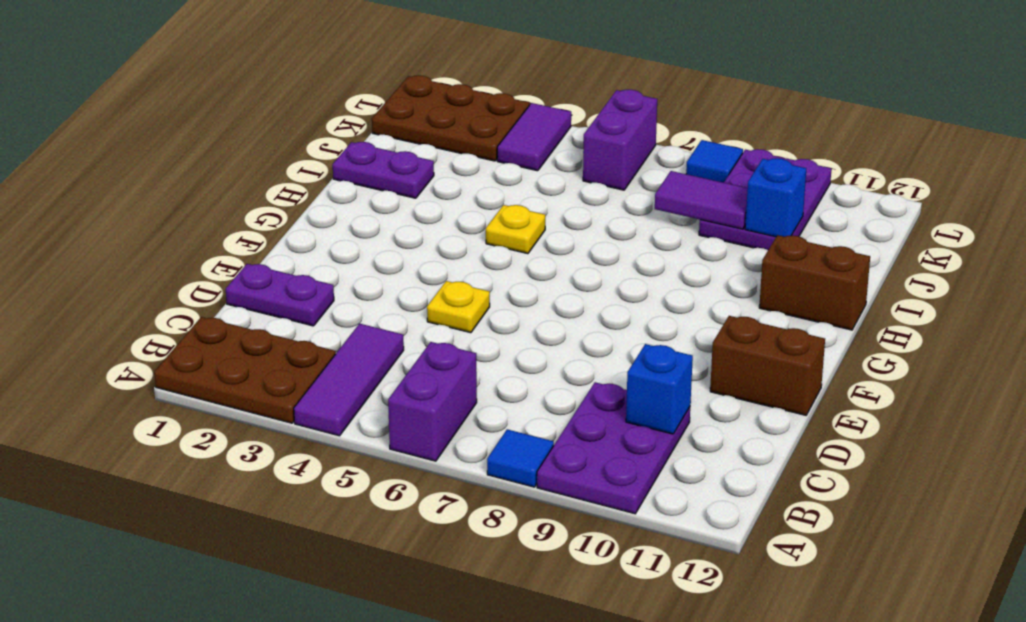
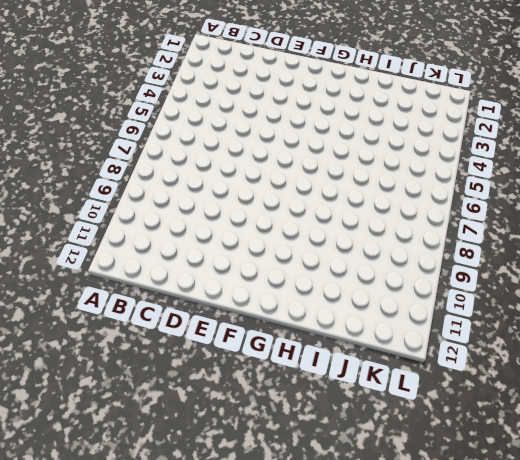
none -> brown 2x3 plate [154,317,336,423]
none -> purple 1x3 tile [294,324,404,436]
none -> purple 1x2 brick [388,342,477,461]

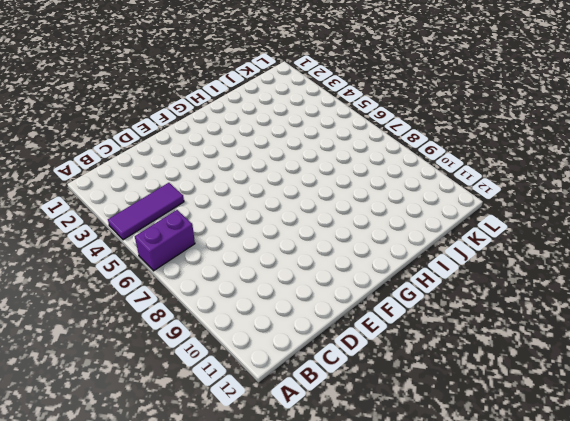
none -> brown 2x3 plate [154,317,336,423]
none -> blue 1x1 tile [487,429,554,487]
none -> purple 2x3 plate [537,382,690,514]

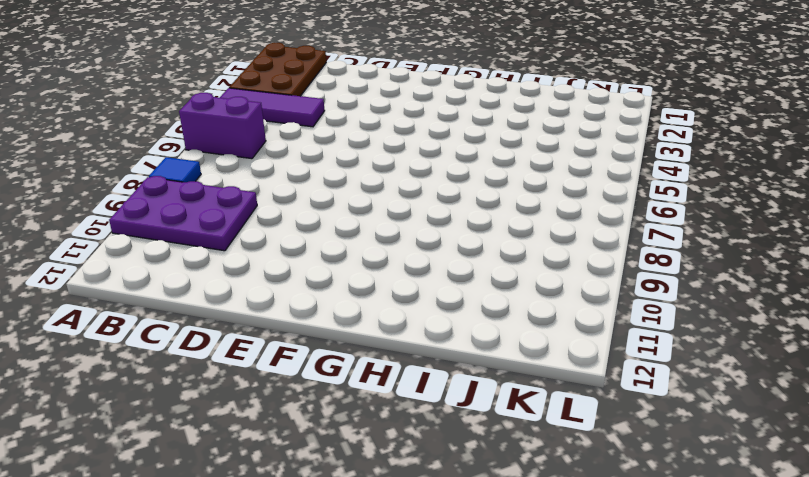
none -> purple 1x2 plate [226,264,334,326]
none -> yellow 1x1 plate [427,281,490,333]
none -> brown 1x2 brick [710,316,825,415]

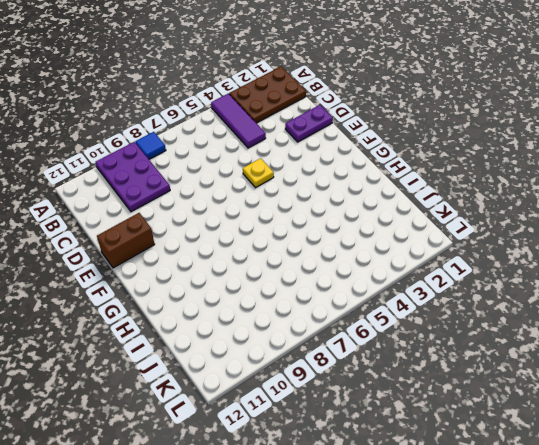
none -> purple 1x2 brick [388,342,477,461]
none -> yellow 1x1 plate [486,205,545,254]
none -> brown 1x2 brick [759,235,870,330]

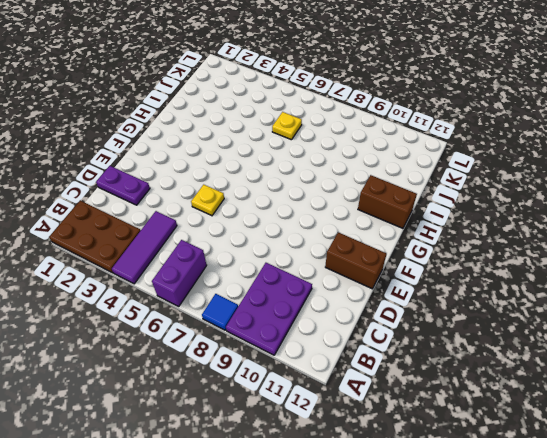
yellow 1x1 plate [272,112,302,140] -> yellow 1x1 plate moved to [486,205,545,254]
none -> purple 1x2 plate [333,142,434,198]
none -> purple 2x3 plate [699,149,831,250]
none -> brown 2x3 plate [372,75,529,161]

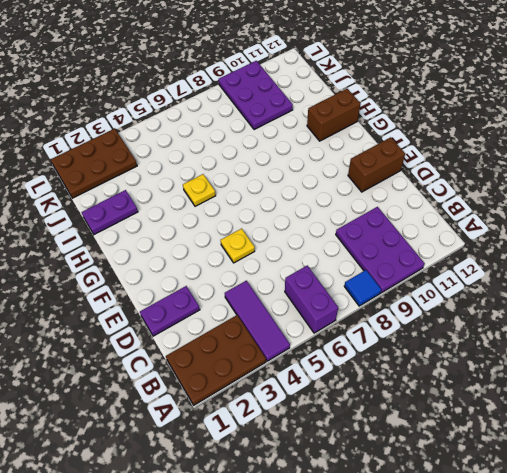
none -> purple 1x2 tile [497,103,571,171]
none -> purple 1x2 brick [583,89,657,190]
none -> blue 1x1 tile [686,140,743,183]

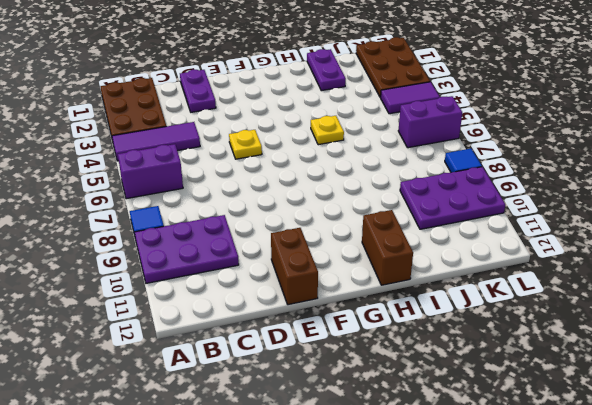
none -> blue 1x1 brick [626,344,693,434]
none -> purple 1x2 tile [655,171,748,229]
none -> blue 1x1 brick [745,158,806,237]

